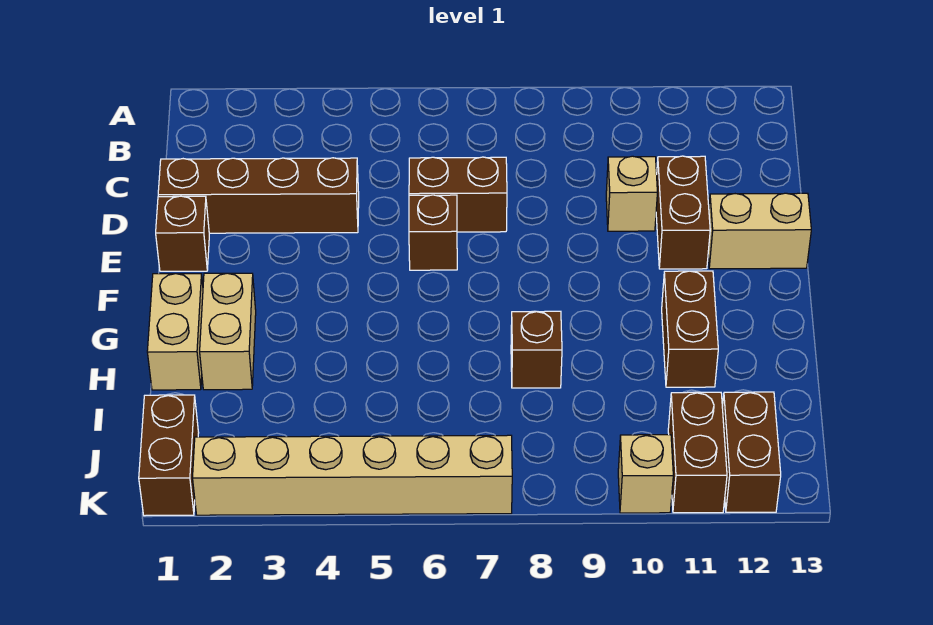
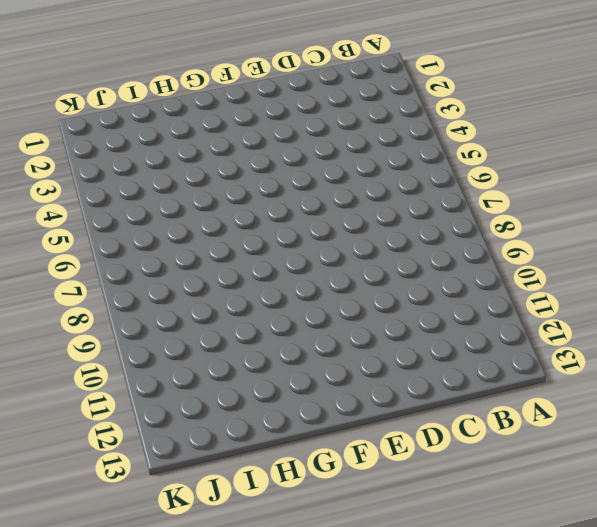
none -> brown 1x4 brick [158,158,359,233]
none -> brown 1x2 brick [409,157,507,232]
none -> tan 1x1 brick [606,156,657,231]

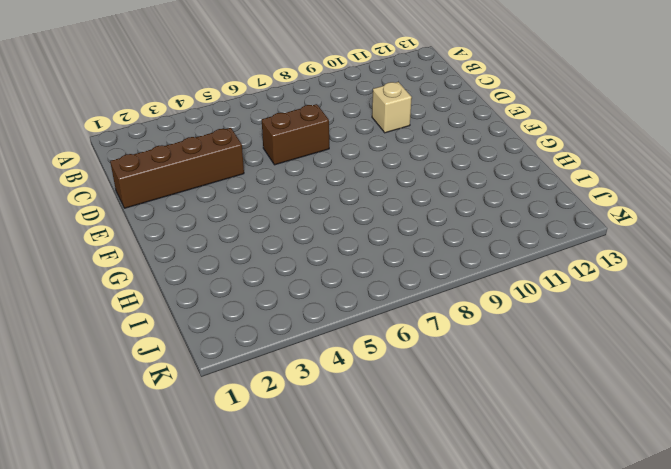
none -> brown 1x2 brick [656,156,710,269]
none -> brown 1x1 brick [156,196,209,271]
none -> brown 1x1 brick [409,195,457,270]

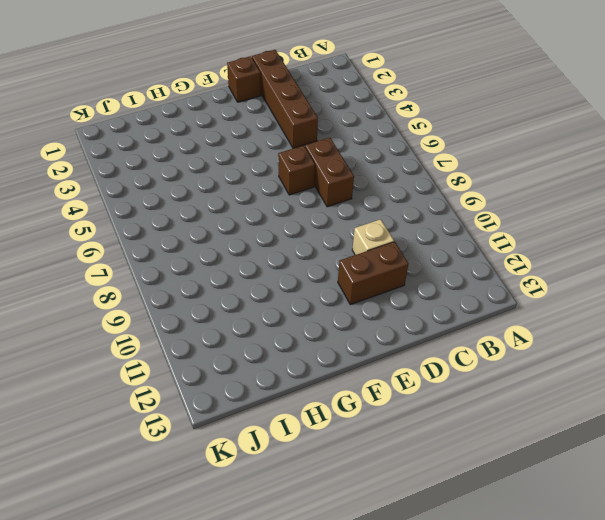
none -> tan 1x2 brick [708,193,811,269]
none -> tan 1x2 brick [147,274,203,390]
none -> tan 1x2 brick [200,273,256,390]

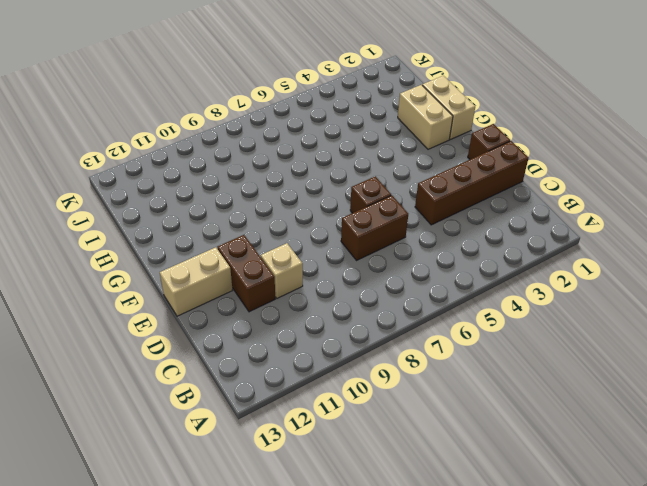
none -> brown 1x2 brick [662,271,718,387]
none -> brown 1x1 brick [511,311,562,388]
none -> brown 1x2 brick [139,395,199,516]

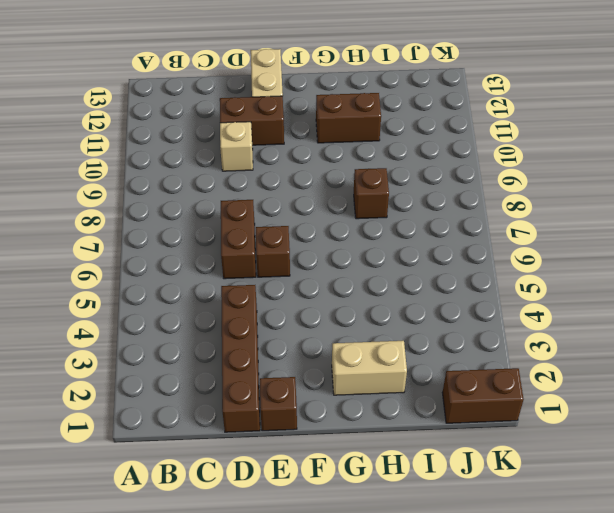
none -> tan 1x2 brick [147,274,203,390]
none -> brown 1x2 brick [668,392,727,513]
none -> brown 1x2 brick [722,392,781,512]

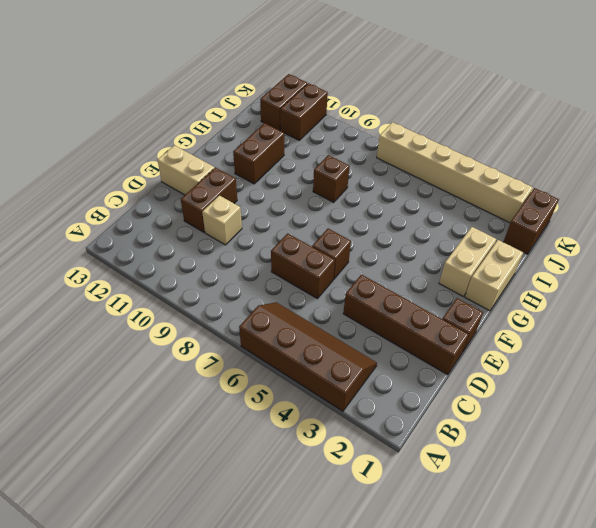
brown 2x4 slope [239,302,377,411] -> none
none -> tan 1x1 brick [618,435,673,513]

